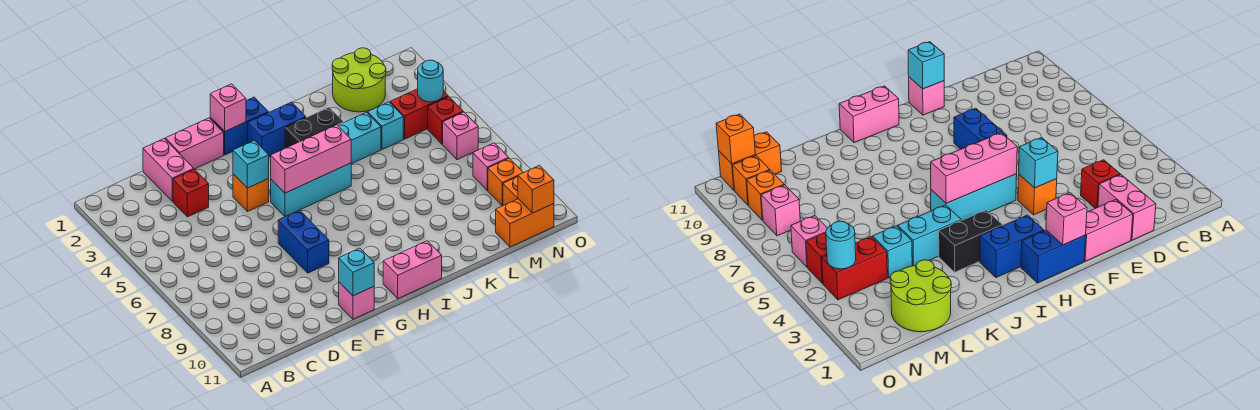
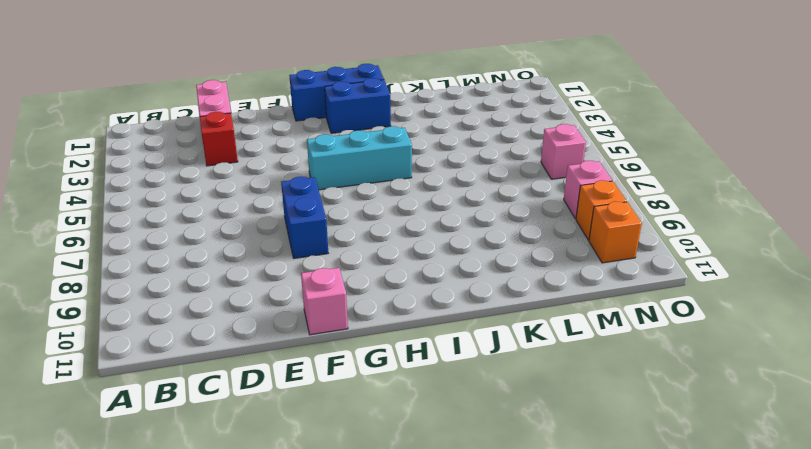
blue 1x3 brick [289,64,384,121] -> blue 1x2 brick [210,97,268,155]
none -> pink 1x2 brick [165,118,224,169]
none -> orange 1x1 brick [233,174,269,212]
none -> pink 1x2 brick [383,241,442,299]

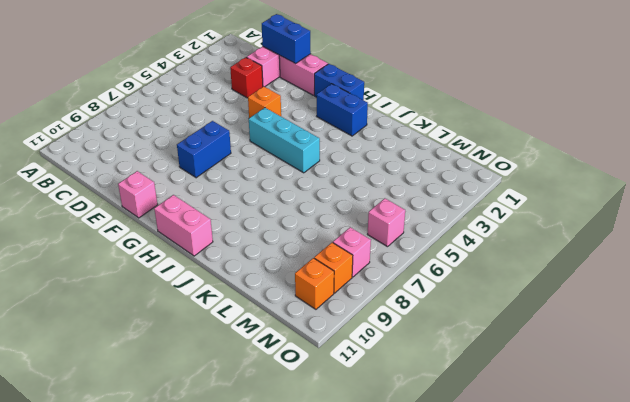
blue 1x2 brick [262,14,311,64] -> none
none -> black 1x2 brick [285,107,343,148]
none -> cyan 1x2 brick [338,112,381,164]
none -> lime 2x2 round brick [332,48,386,112]

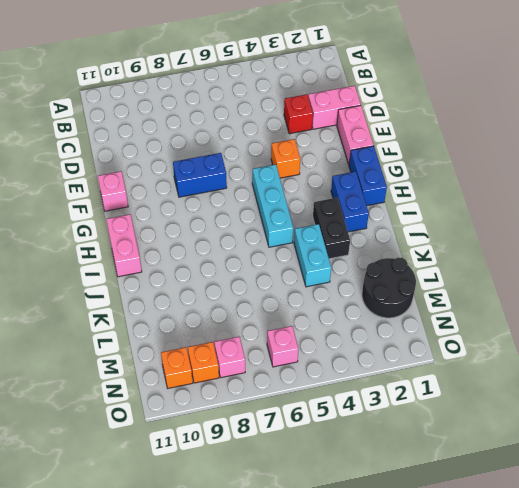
black 2x2 round brick [362,257,416,318] -> lime 2x2 round brick [332,48,386,112]
none -> cyan 1x1 brick [368,102,403,150]
none -> red 1x2 brick [390,89,448,139]
none -> orange 1x2 brick [496,199,554,247]

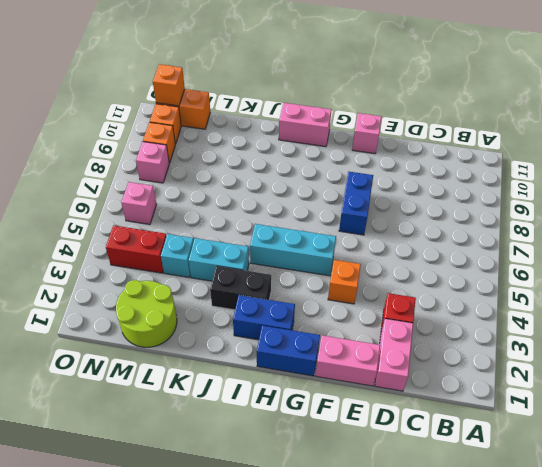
none -> red 1x1 brick [428,97,463,144]
none -> cyan 1x1 brick [233,140,269,188]
none -> cyan 1x1 brick [339,248,374,296]

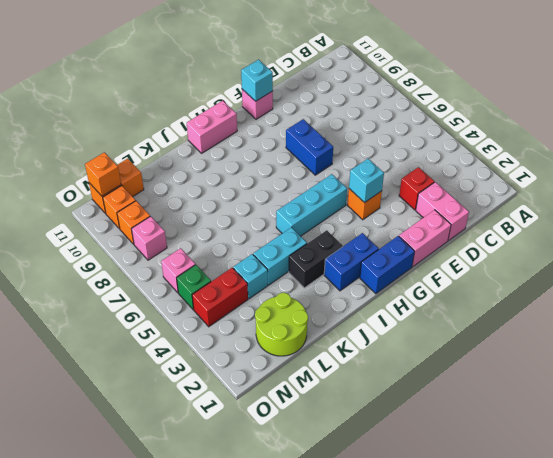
green 1x1 brick [177,265,211,310] -> red 1x1 brick [428,97,463,144]
none -> pink 1x1 brick [210,84,246,131]
none -> pink 1x3 brick [271,125,351,193]
none -> cyan 1x1 round brick [418,60,443,102]

